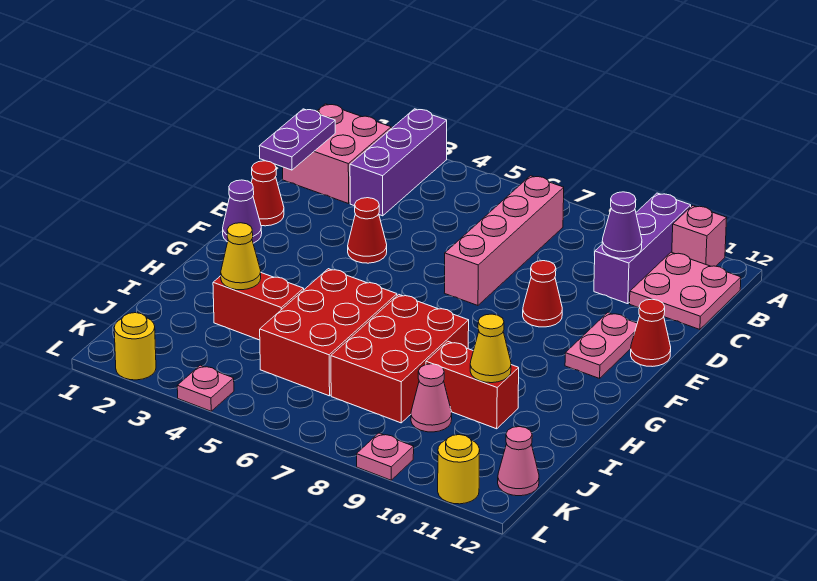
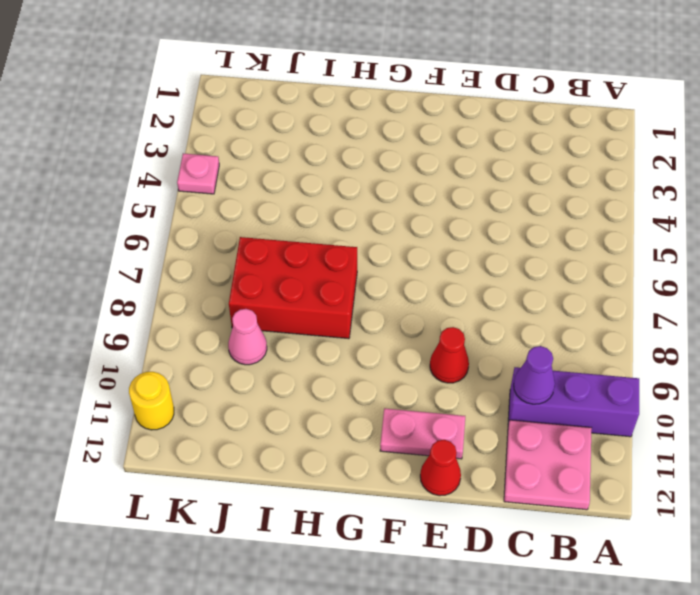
none -> purple 1x3 brick [350,109,447,216]
none -> pink 1x1 brick [672,206,727,266]
none -> pink 2x2 brick [283,104,391,204]

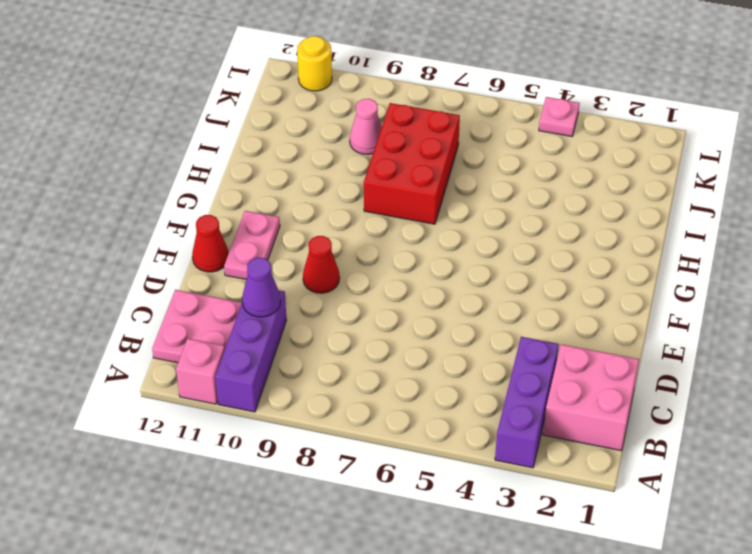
none -> pink 1x4 brick [445,176,564,305]
none -> red 1x1 cone [251,161,284,226]
none -> red 1x1 cone [348,198,387,263]

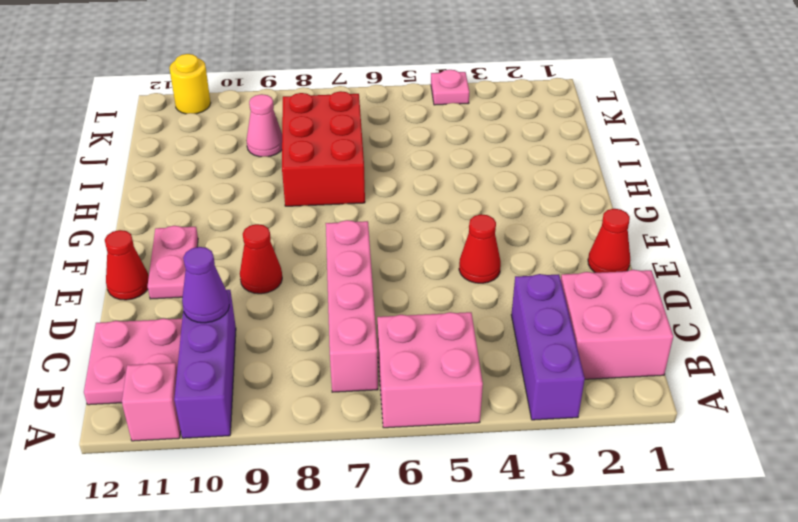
pink 2x2 brick [377,312,483,428] -> none
none -> purple 1x1 cone [223,180,262,243]
none -> red 2x3 brick [260,269,397,396]
none -> red 1x2 brick [213,273,304,340]

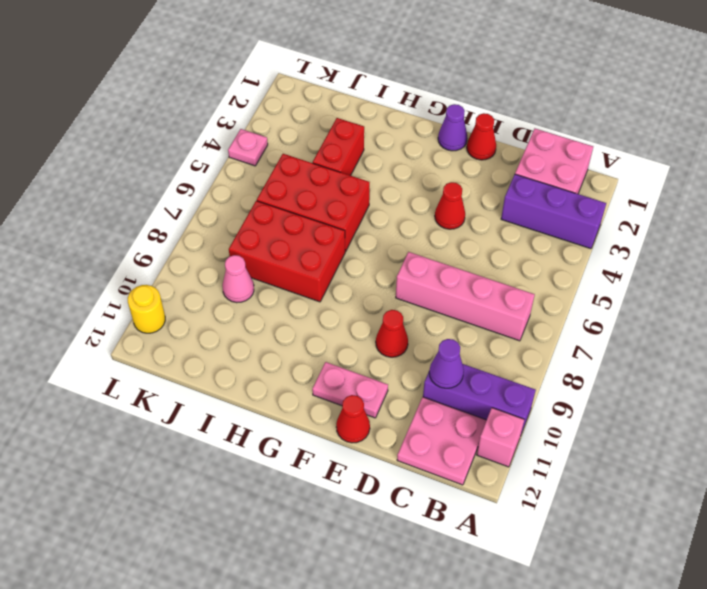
none -> red 1x2 brick [426,342,519,429]
none -> pink 1x1 cone [498,427,539,496]
none -> yellow 1x1 round brick [114,313,156,380]

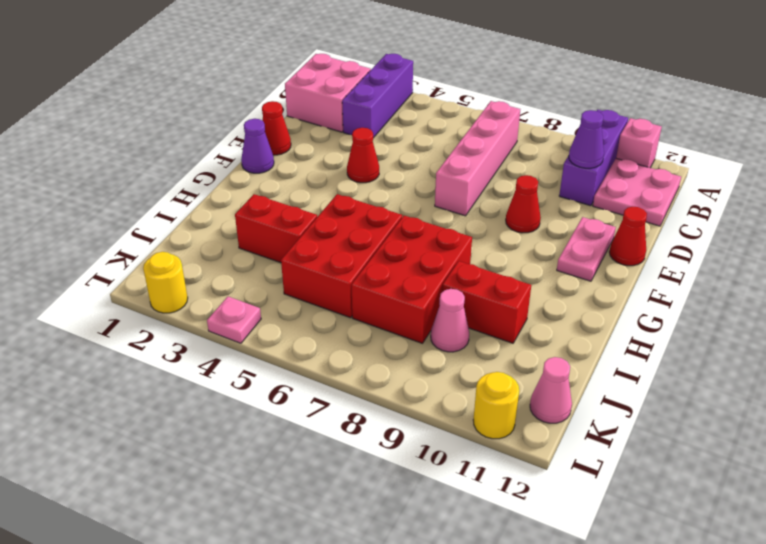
none -> pink 1x1 plate [356,433,414,480]
none -> purple 1x2 plate [259,109,335,170]
none -> yellow 1x1 cone [221,223,261,290]

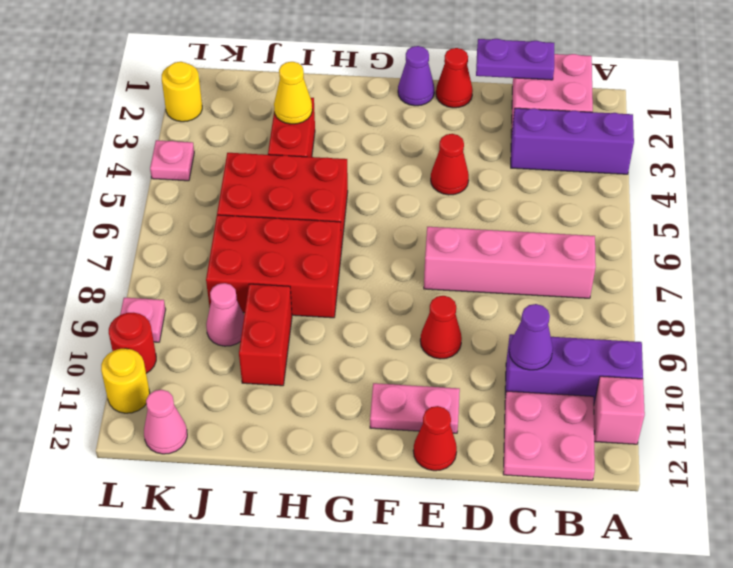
red 1x1 round brick [109,313,156,373] -> none
none -> yellow 1x1 cone [470,314,511,383]

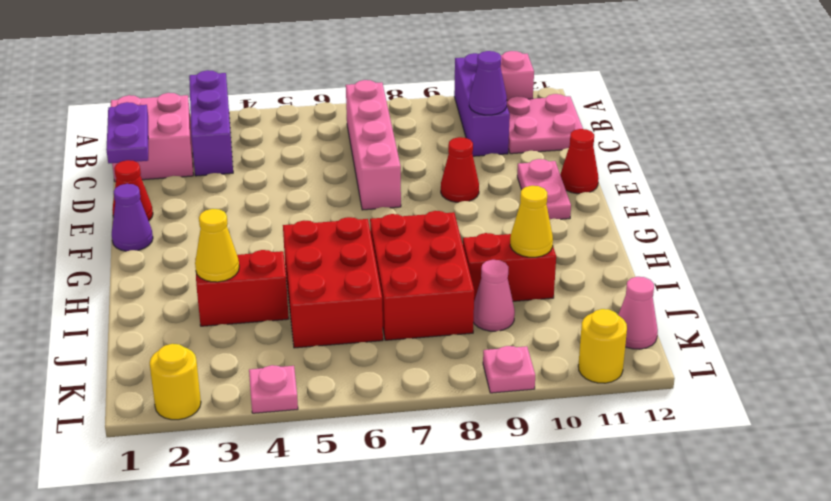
none -> red 1x1 cone [348,198,387,263]

